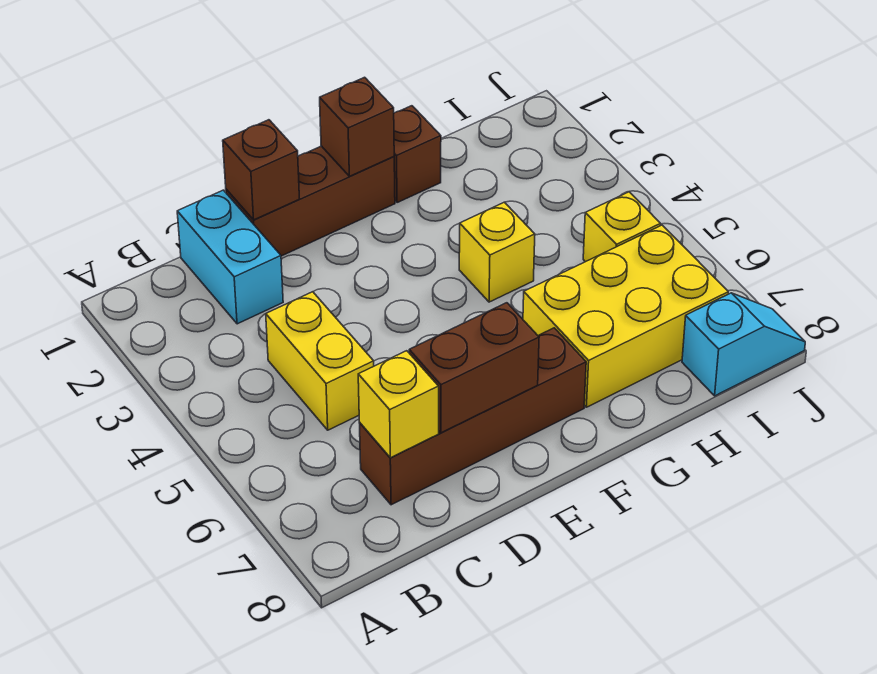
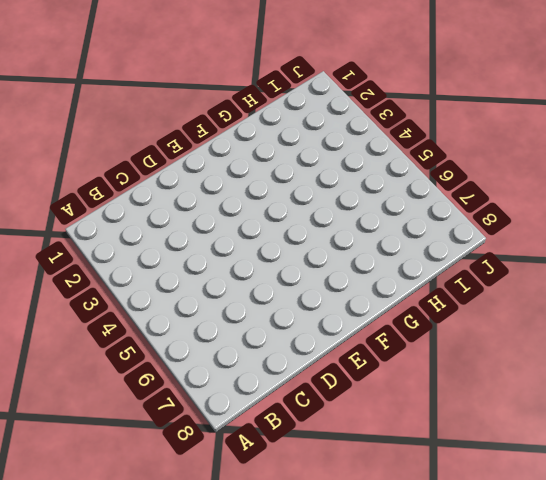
none -> cyan 1x2 brick [177,190,283,324]
none -> yellow 1x2 brick [266,292,374,430]
none -> brown 1x4 brick [360,328,586,505]

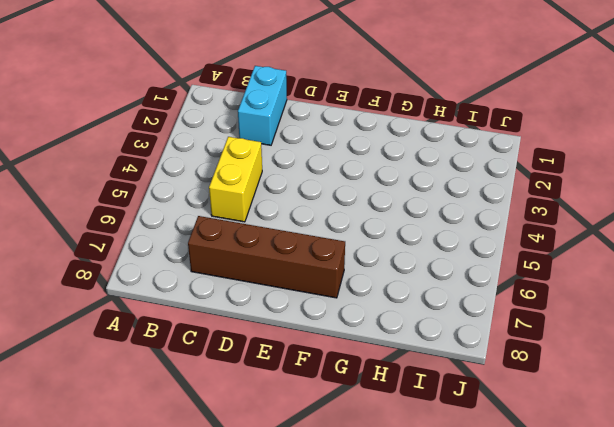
none -> brown 1x3 brick [226,146,395,256]
none -> brown 1x1 brick [394,106,441,203]
none -> yellow 1x1 brick [459,202,535,302]

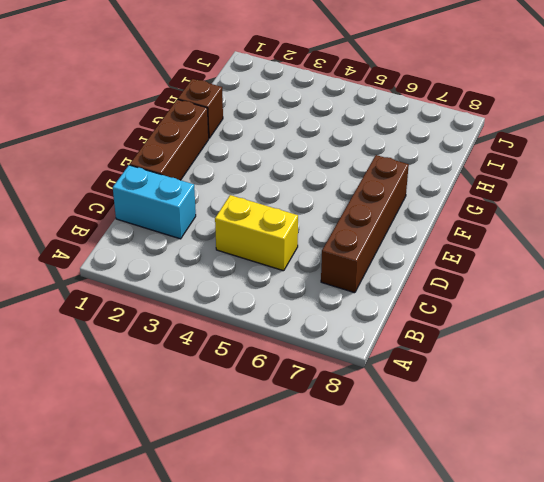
none -> yellow 1x1 brick [459,202,535,302]
none -> yellow 2x3 brick [523,225,728,407]
none -> yellow 1x1 brick [583,192,661,262]

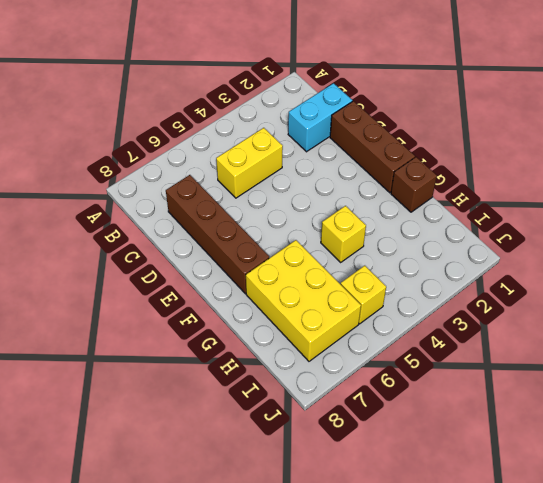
none -> cyan 1x2 slope [682,293,805,396]
none -> yellow 1x1 brick [358,351,439,458]
none -> brown 1x1 brick [223,120,299,220]

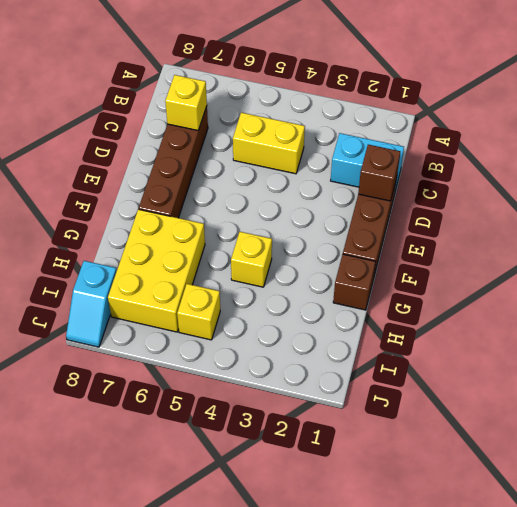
none -> brown 1x2 brick [409,303,539,433]
none -> brown 1x1 brick [320,77,394,176]

